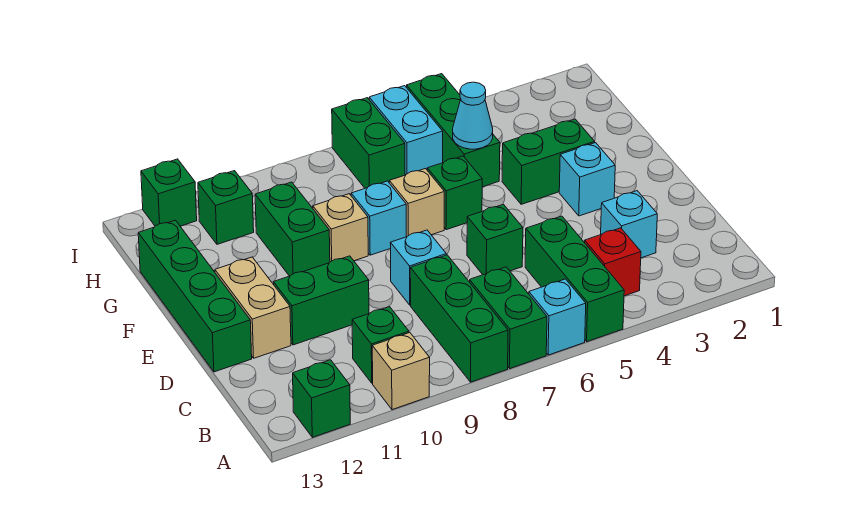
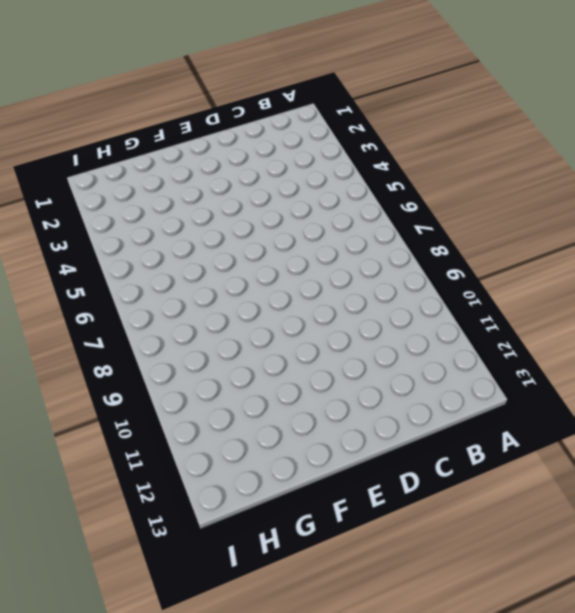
none -> green 1x3 brick [525,216,624,342]
none -> cyan 1x1 brick [529,279,586,355]
none -> green 1x2 brick [470,267,547,369]

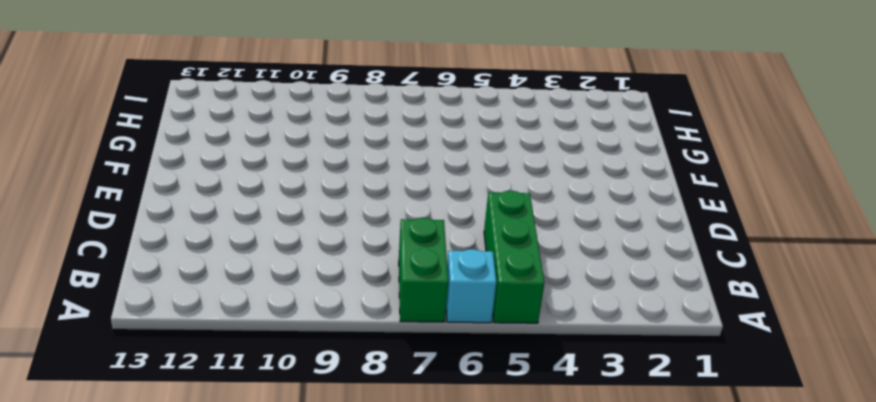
none -> green 1x3 brick [410,255,508,382]
none -> tan 1x1 brick [372,333,430,410]
none -> green 1x1 brick [293,360,350,437]

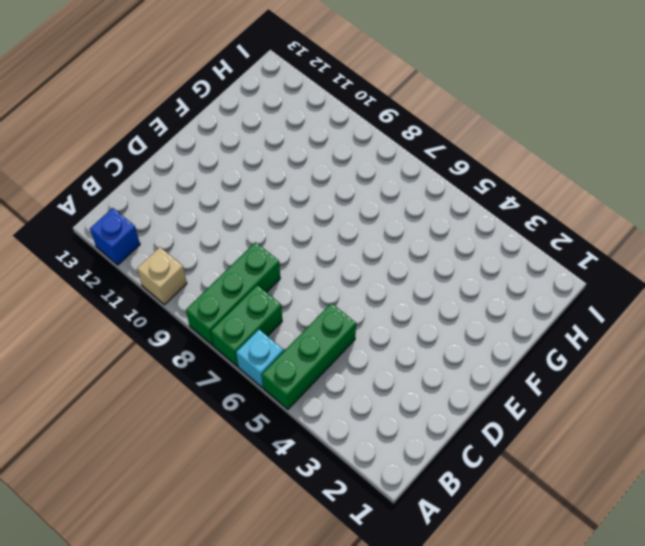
blue 1x1 brick [90,208,140,265] -> green 1x1 brick [293,360,350,437]
none -> red 1x1 brick [585,228,641,296]
none -> green 1x1 brick [352,307,409,383]
none -> cyan 1x1 brick [601,191,657,258]

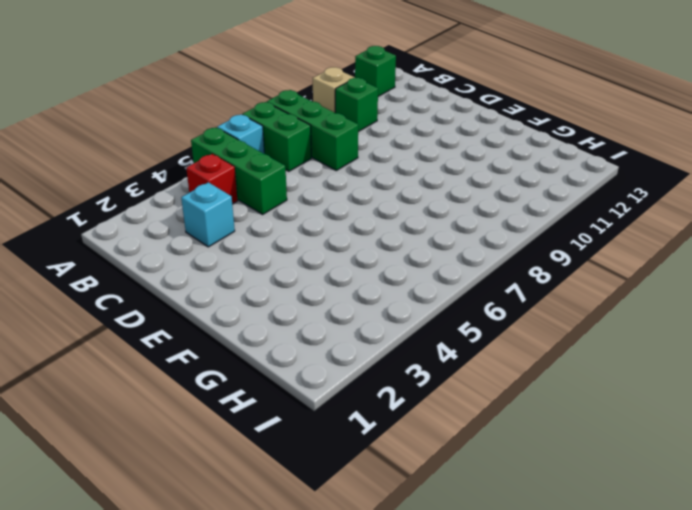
none -> green 1x1 brick [467,204,523,275]
none -> cyan 1x1 brick [390,230,446,305]
none -> green 1x2 brick [274,256,369,345]

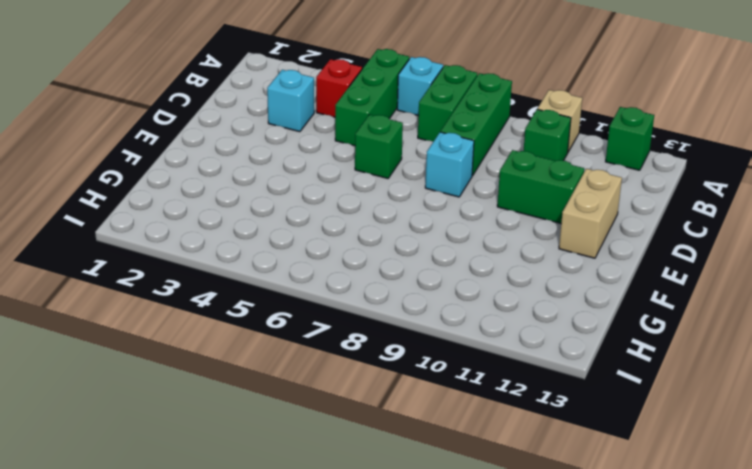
none -> green 1x4 brick [138,220,252,372]
none -> cyan 1x1 brick [559,143,615,216]
none -> green 1x2 brick [502,119,595,204]

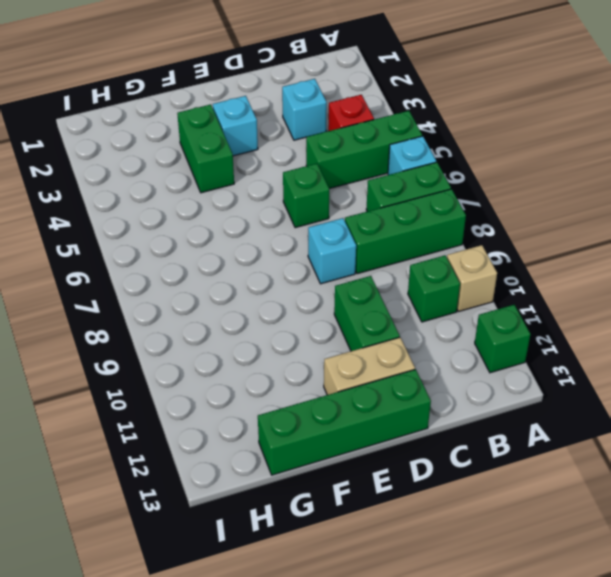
none -> green 1x1 brick [427,156,482,230]
none -> tan 1x1 brick [389,169,444,237]
none -> cyan 1x1 brick [351,181,406,255]

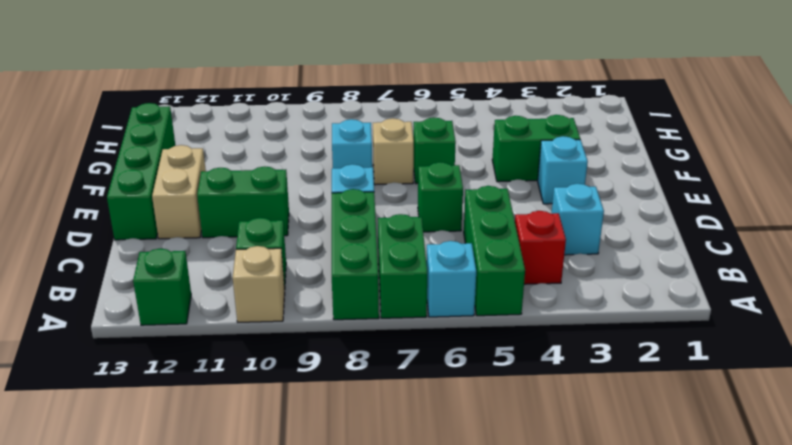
none -> tan 1x1 brick [313,194,368,262]
none -> green 1x2 brick [255,182,330,276]
none -> green 1x3 brick [407,74,500,187]

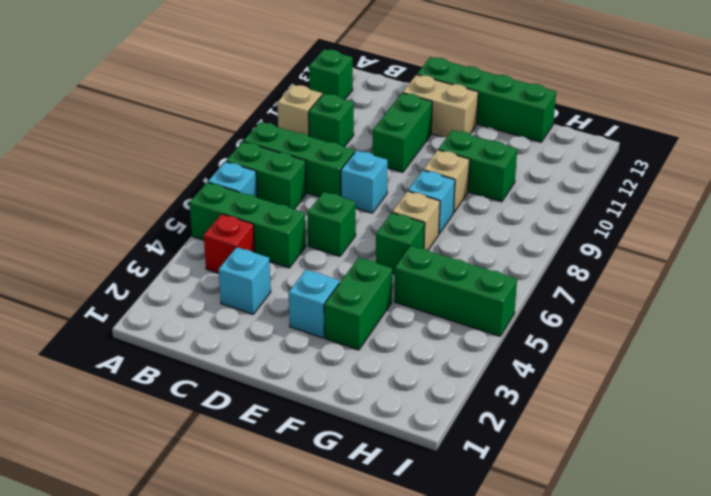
none -> cyan 1x2 brick [369,86,443,175]
none -> green 1x2 brick [332,98,405,188]
none -> green 1x1 brick [198,171,254,244]

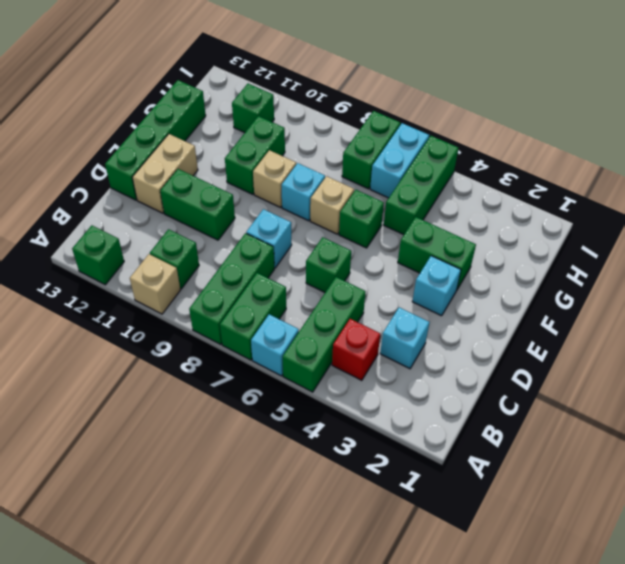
none -> green 1x1 brick [141,159,197,226]
none -> cyan 1x1 cone [453,82,493,149]

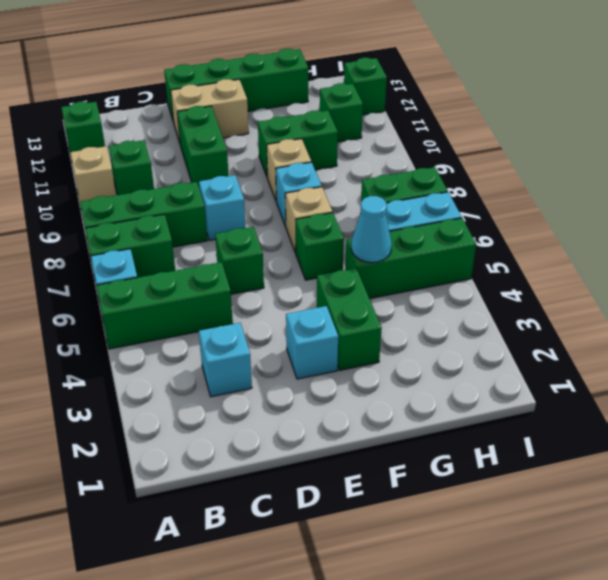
none -> red 1x1 brick [585,228,641,296]

